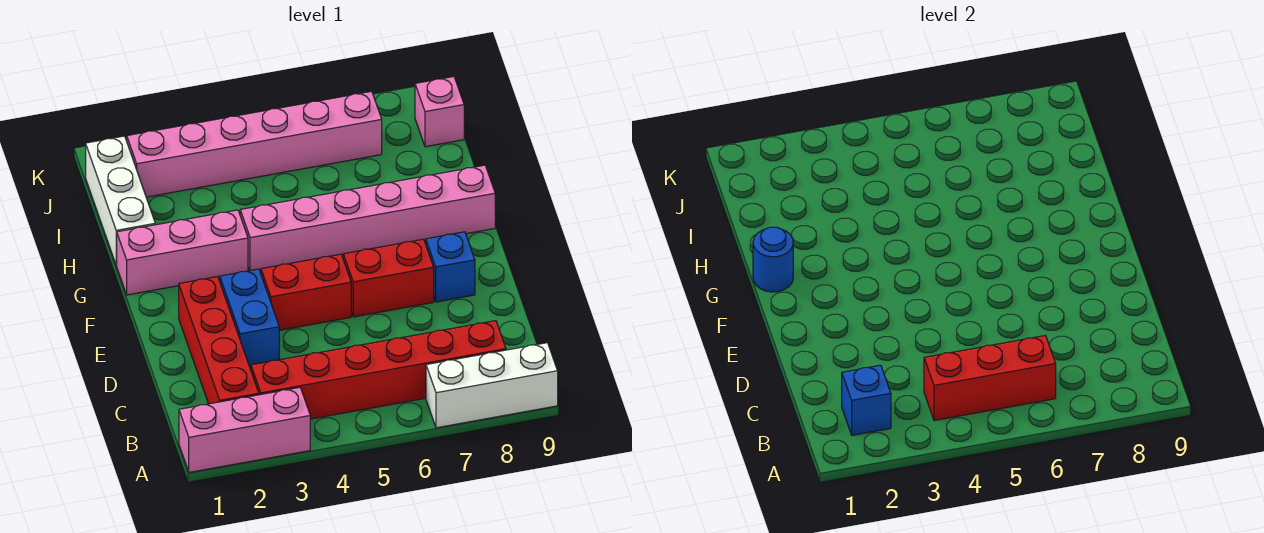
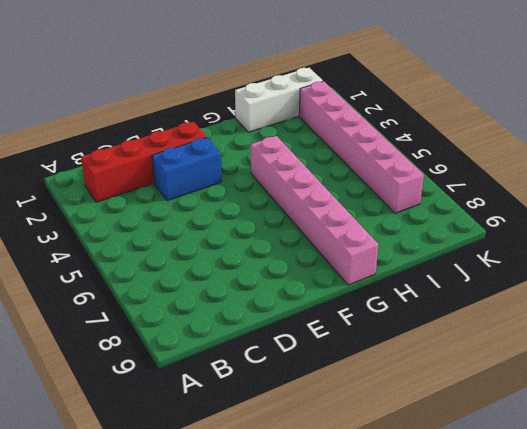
none -> pink 1x3 brick [179,388,310,472]
none -> white 1x3 brick [426,343,558,428]
none -> red 1x6 brick [251,321,506,419]

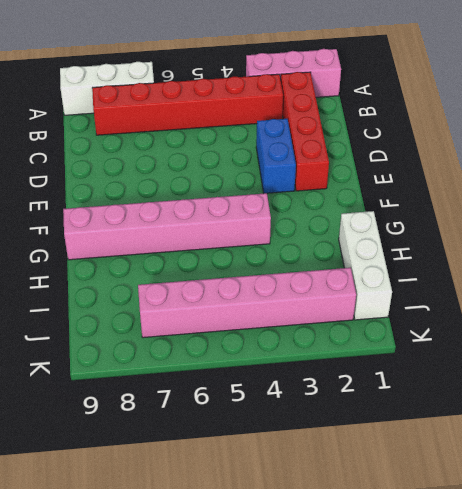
none -> red 1x2 brick [261,254,351,330]
none -> red 1x2 brick [343,239,434,317]
none -> blue 1x1 brick [426,232,475,302]

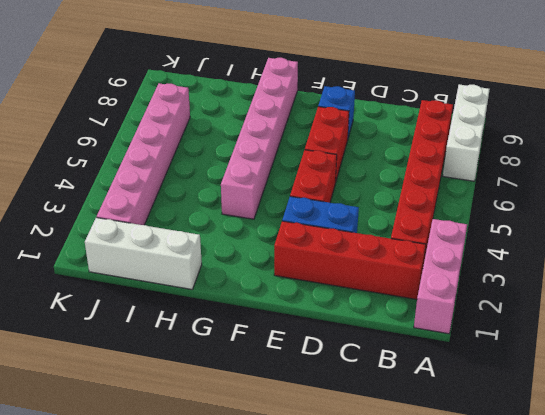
none -> pink 1x3 brick [117,210,248,295]
none -> pink 1x1 brick [415,77,464,147]
none -> blue 1x1 brick [842,365,891,435]

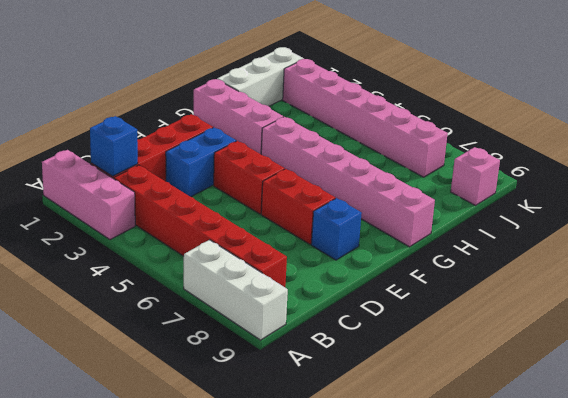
none -> red 1x3 brick [924,335,1056,421]
none -> blue 1x1 round brick [753,227,793,292]

